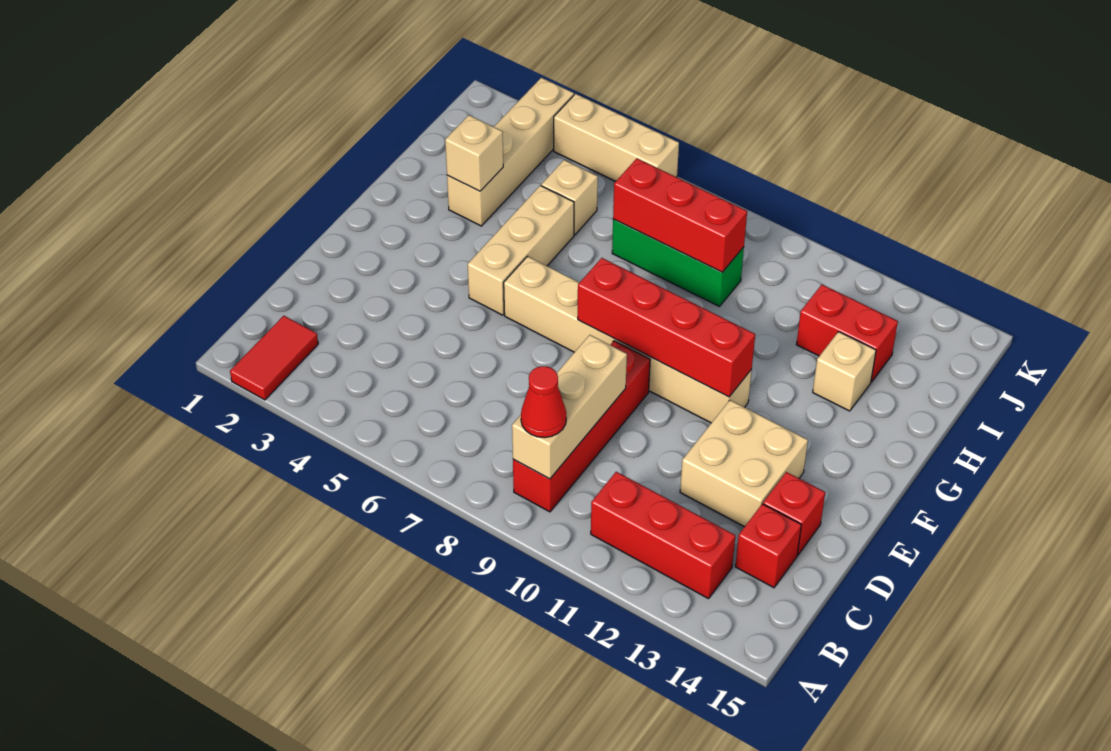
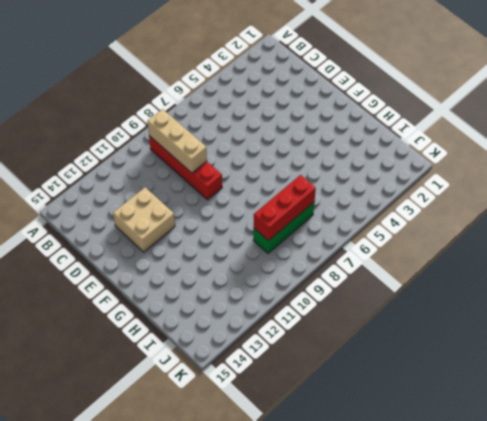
none -> red 1x2 tile [230,316,318,400]
none -> red 1x3 brick [591,472,735,599]
none -> red 1x1 brick [735,504,801,588]

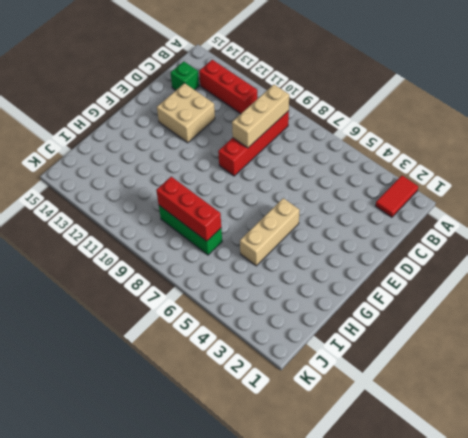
green 1x1 brick [171,61,199,90] -> red 1x1 brick [735,504,801,588]
none -> red 1x1 brick [763,472,825,555]
none -> tan 1x6 brick [504,256,752,423]
none -> tan 1x4 brick [447,78,574,226]

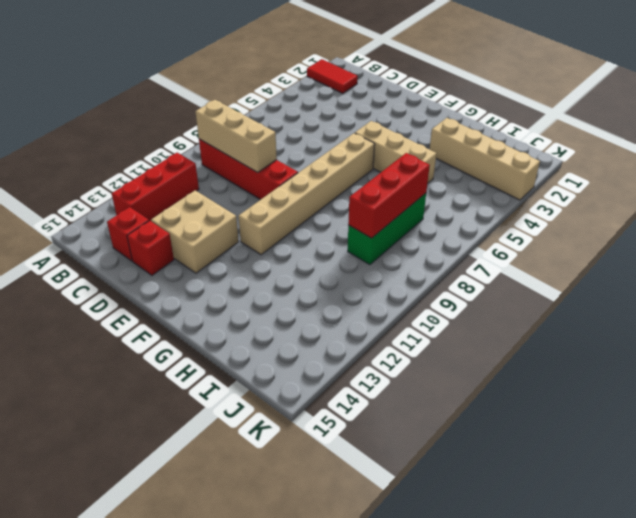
none -> tan 1x1 brick [813,332,876,411]
none -> tan 1x1 brick [541,160,598,235]
none -> red 1x2 brick [796,285,898,382]

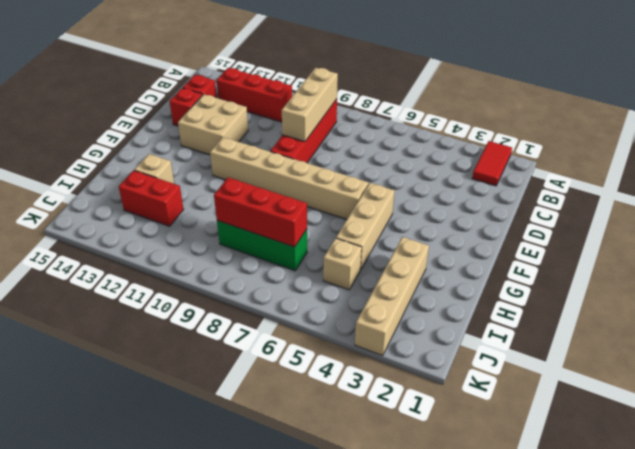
none -> tan 1x3 brick [554,94,679,181]
none -> red 1x4 brick [578,258,755,397]
none -> tan 1x1 brick [445,115,503,191]

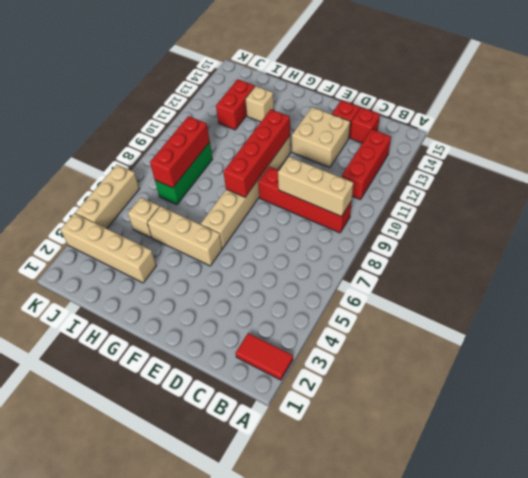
none -> tan 1x1 brick [445,115,503,191]
none -> red 1x1 cone [521,366,566,438]

